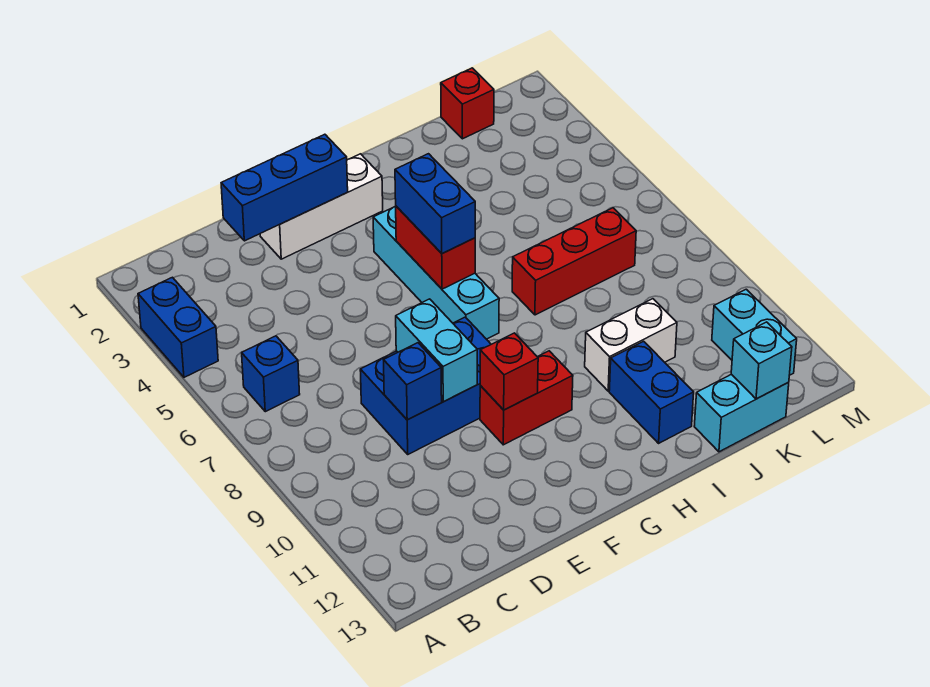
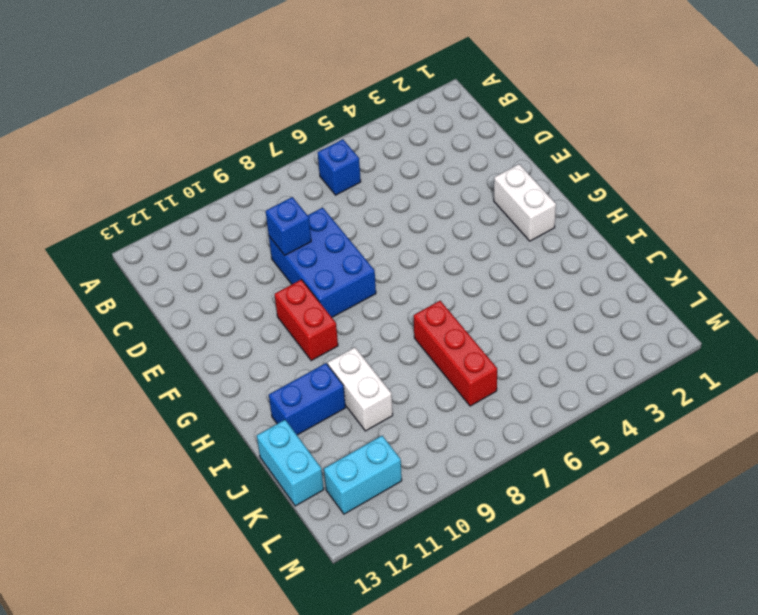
white 1x2 brick [494,164,556,241] -> white 1x3 brick [260,154,383,259]
none -> blue 1x2 brick [138,277,218,377]
none -> cyan 1x4 brick [373,207,499,339]
none -> red 1x1 brick [441,68,494,139]

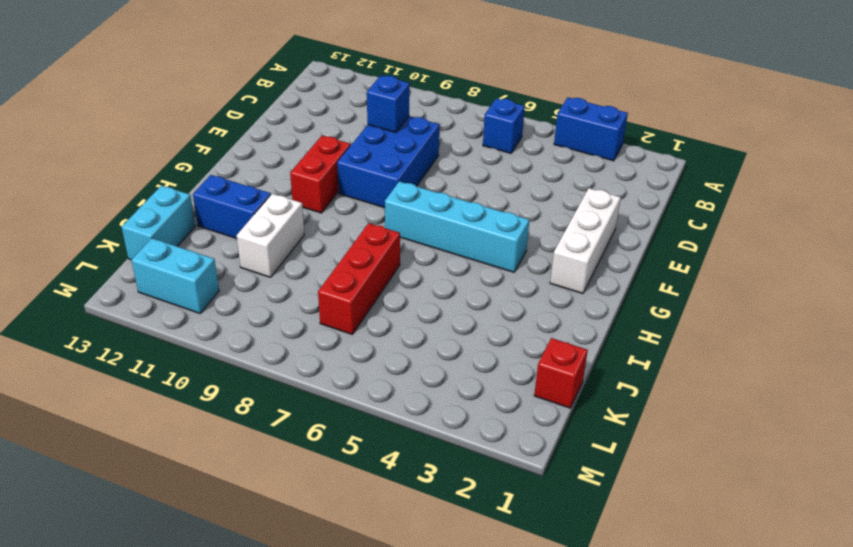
none -> blue 1x3 brick [221,134,348,241]
none -> cyan 1x2 brick [396,299,477,402]
none -> red 1x1 brick [480,333,538,410]

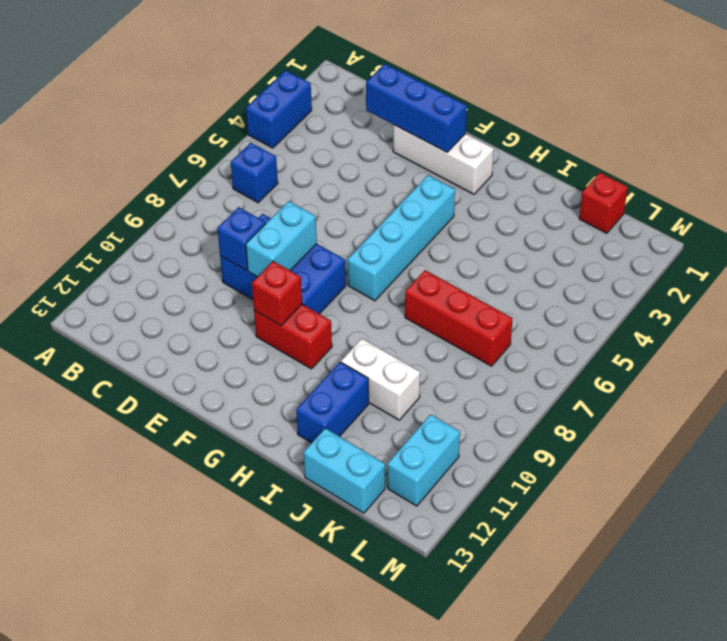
none -> red 1x2 brick [395,206,475,289]
none -> cyan 1x1 brick [731,322,792,399]
none -> blue 1x2 brick [395,154,475,254]

